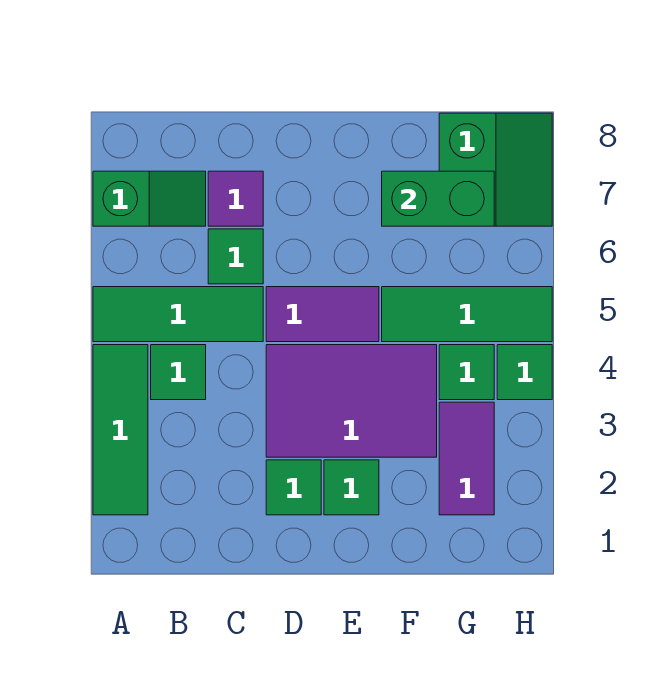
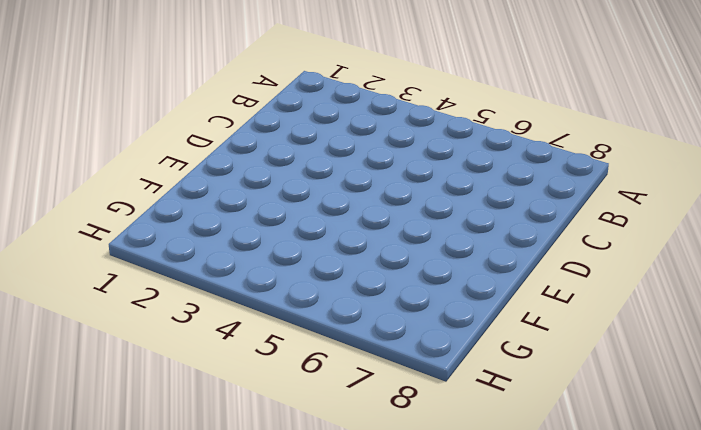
none -> green 1x3 tile [93,345,148,515]
none -> green 1x3 tile [93,287,263,342]
none -> green 1x2 slope [93,171,206,226]

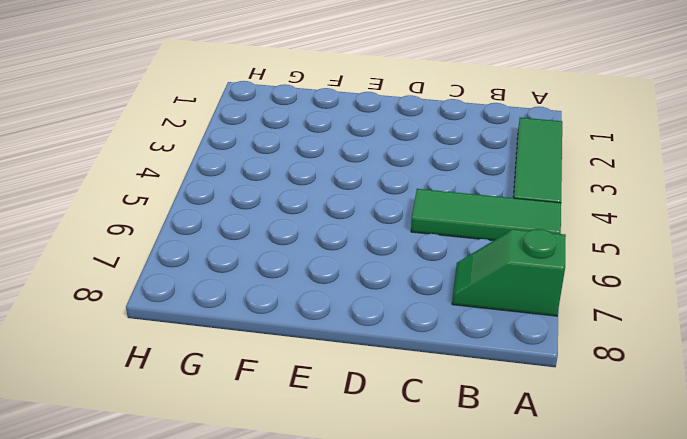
none -> green 1x1 tile [151,345,206,400]
none -> green 1x1 tile [208,229,263,284]
none -> purple 1x1 tile [208,171,263,226]

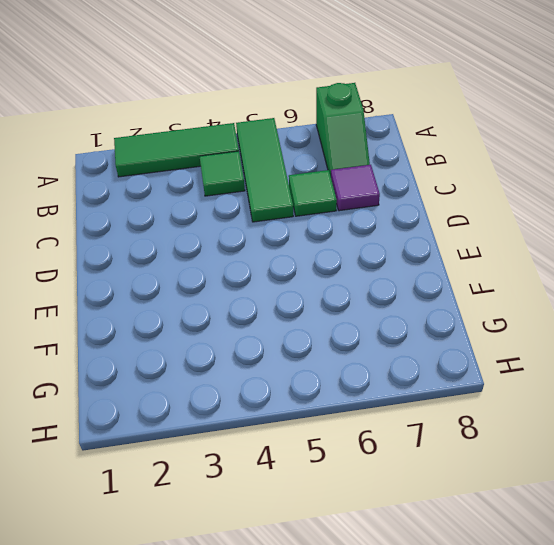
none -> green 1x1 tile [266,460,321,515]
none -> purple 2x3 tile [266,345,437,457]
none -> purple 1x2 tile [266,287,379,342]

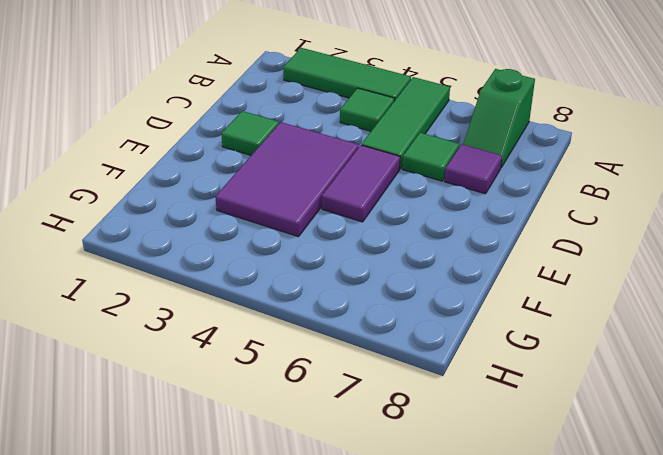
none -> green 1x1 tile [324,460,379,515]
none -> green 1x3 tile [382,287,552,342]
none -> purple 1x2 tile [439,402,494,515]

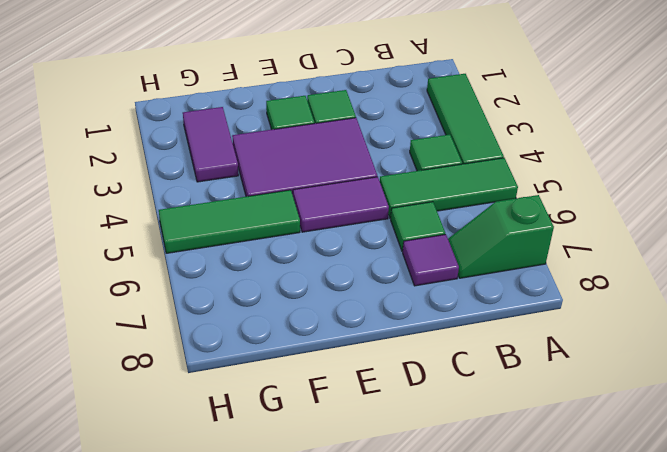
none -> green 1x1 tile [439,345,494,400]
none -> green 2x2 slope [439,113,552,226]
none -> green 1x1 tile [497,345,552,400]

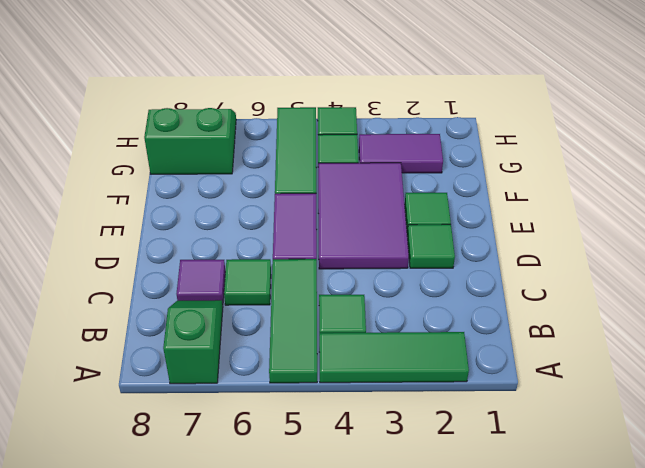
none -> green 1x2 brick [382,171,494,226]

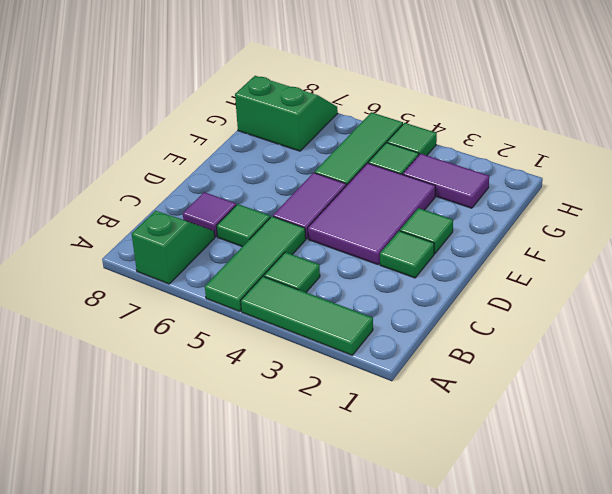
none -> green 1x2 brick [382,171,494,226]

